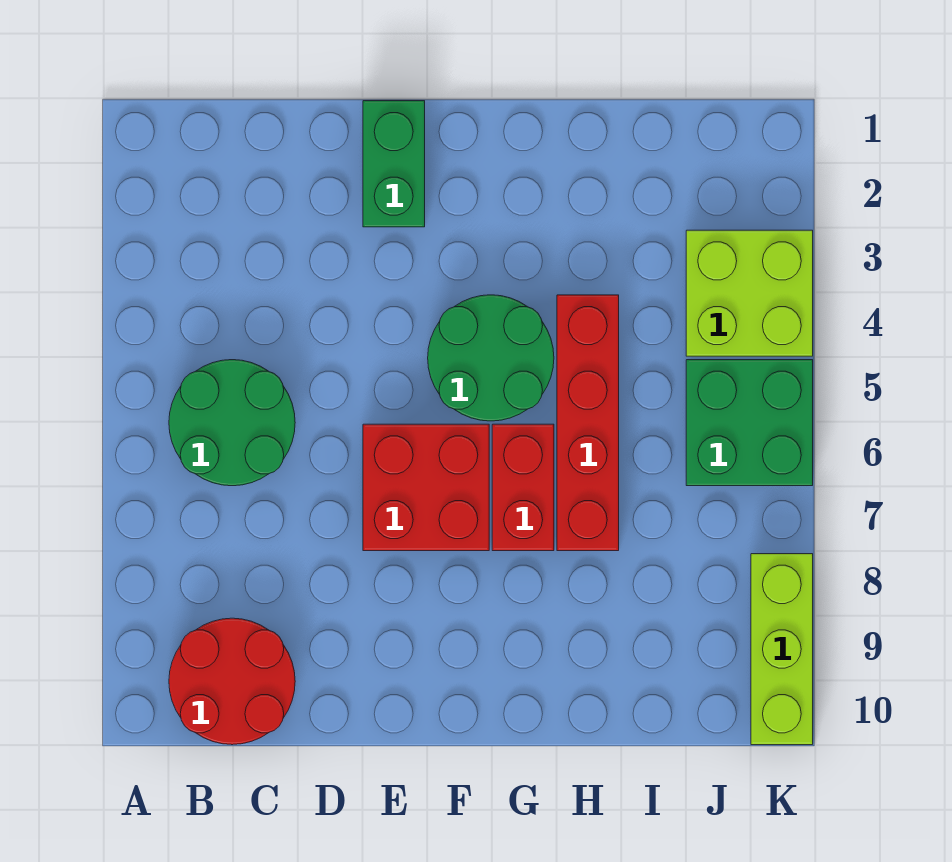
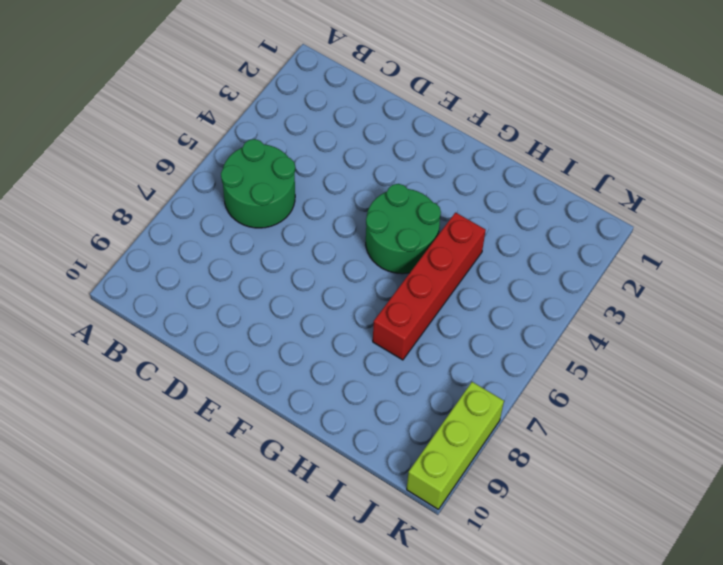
none -> red 2x2 round brick [169,618,295,745]
none -> green 1x2 brick [363,101,425,227]

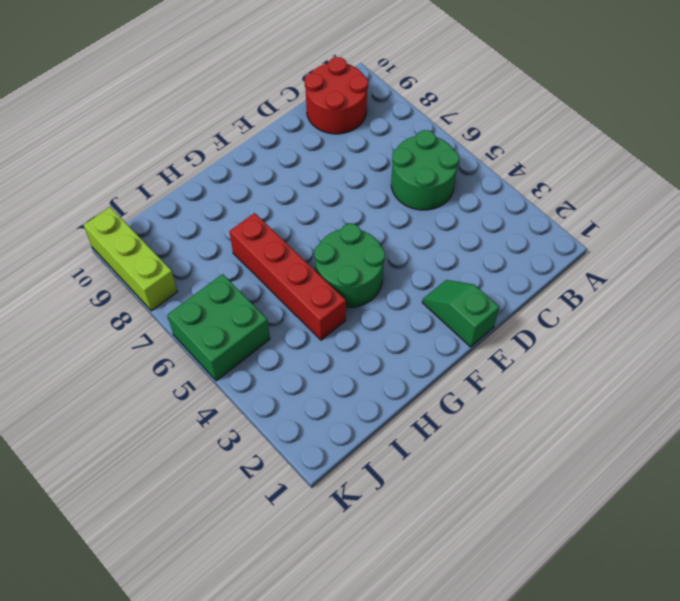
green 1x2 slope [422,280,499,347] -> green 1x2 brick [363,101,425,227]
none -> red 2x2 brick [363,424,489,551]
none -> red 1x2 brick [492,424,554,551]

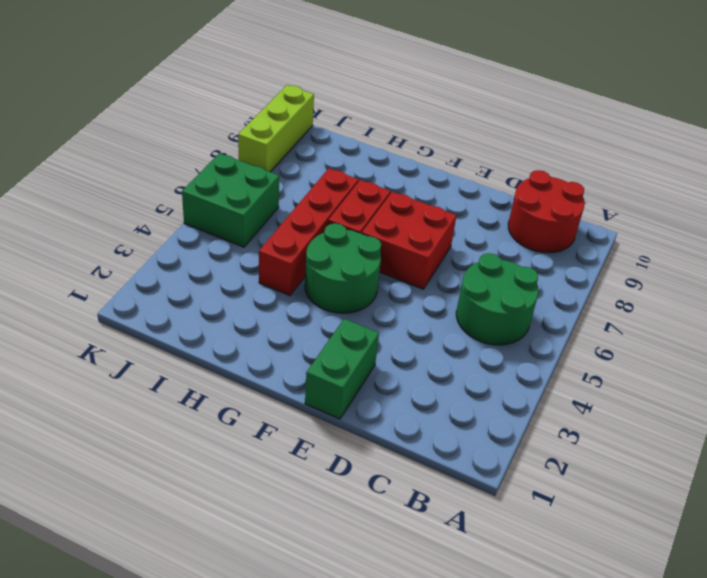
none -> lime 2x2 brick [686,230,813,356]

